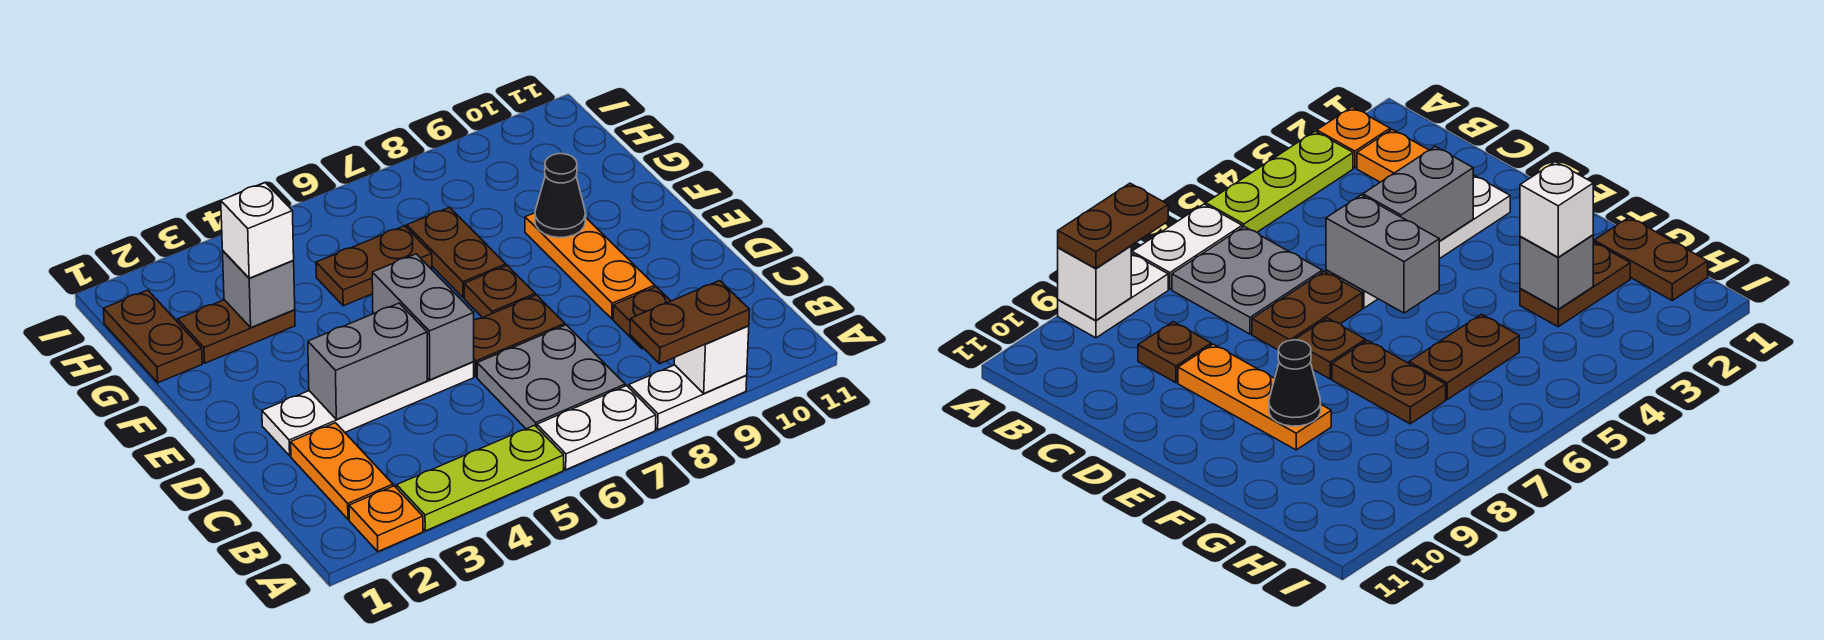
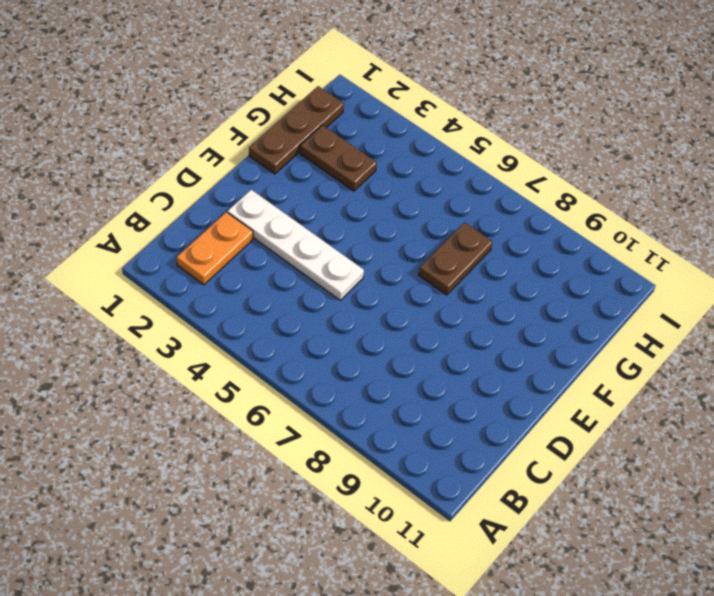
brown 1x3 plate [249,86,344,174] -> brown 1x2 plate [103,290,202,383]
none -> orange 1x1 plate [349,486,423,551]
none -> lime 1x3 plate [397,425,564,531]
none -> white 1x2 plate [537,386,656,470]

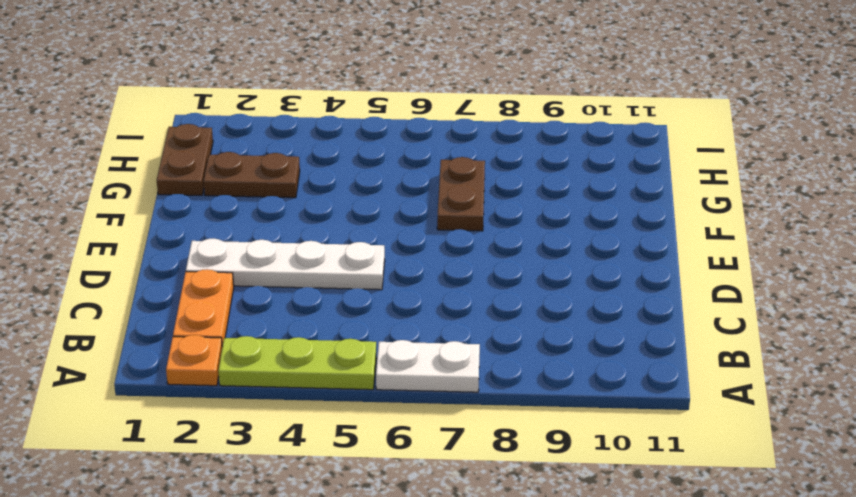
none -> white 1x2 plate [629,365,747,430]
none -> grey 2x2 plate [477,325,625,429]
none -> brown 1x1 plate [613,287,670,349]

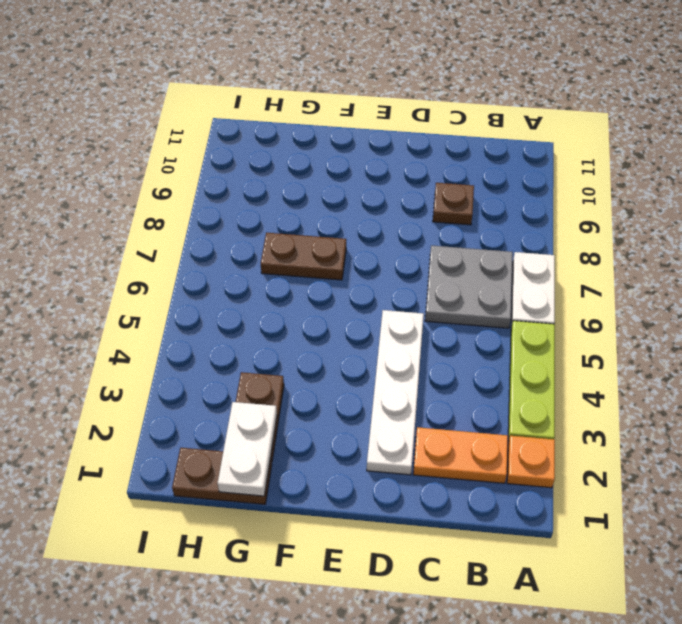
white 1x2 plate [218,402,277,496] -> white 1x2 plate moved to [629,365,747,430]
none -> brown 1x2 plate [474,295,565,377]
none -> orange 1x3 plate [525,213,655,319]
none -> brown 1x1 plate [464,266,535,318]

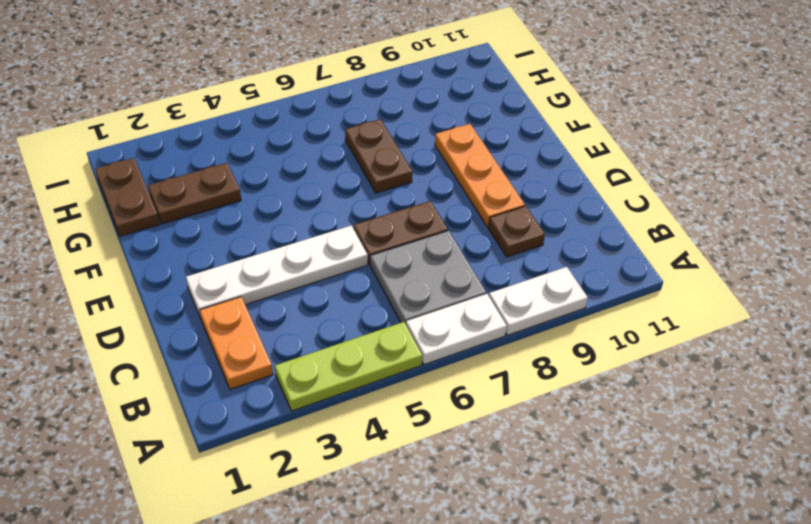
none -> orange 1x1 plate [349,486,423,551]
none -> brown 1x1 plate [464,266,535,318]
none -> brown 1x2 plate [316,226,432,306]

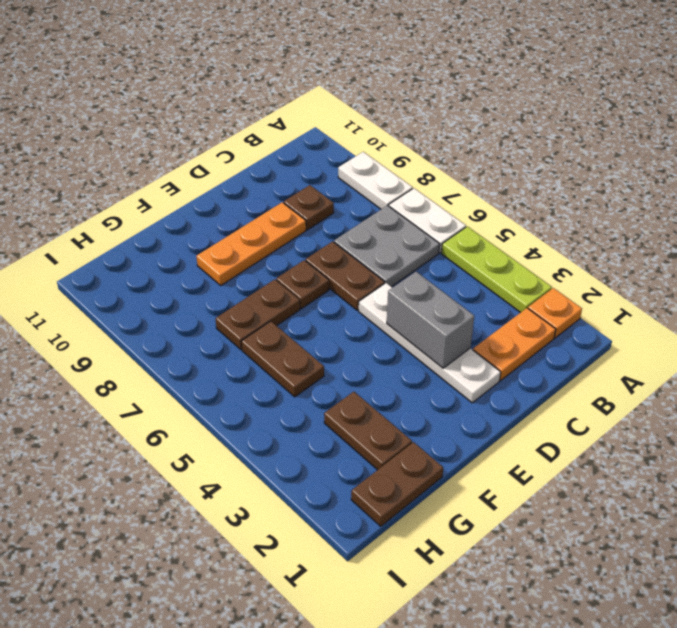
none -> white 1x1 brick [674,326,749,393]
none -> grey 1x2 brick [372,254,474,380]
none -> black 1x1 cone [535,154,586,238]

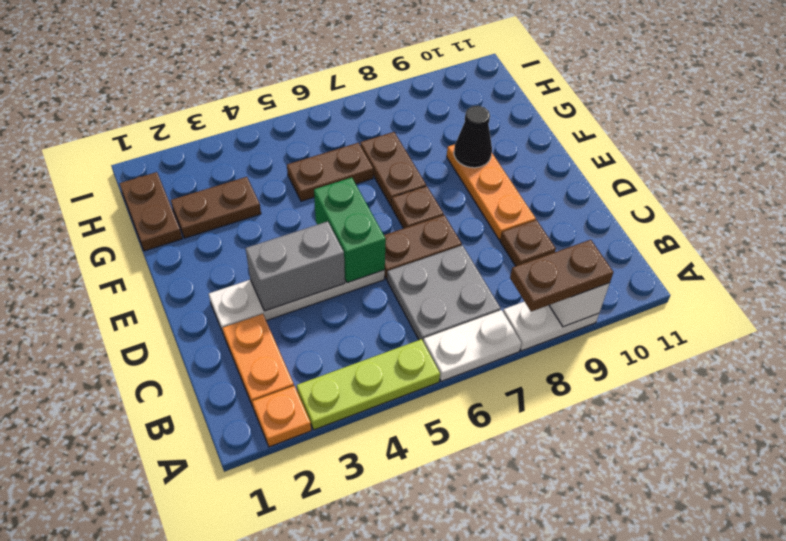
green 1x2 brick [314,178,386,283] -> grey 1x2 brick [372,254,474,380]
none -> grey 1x1 brick [223,251,295,328]
none -> white 1x1 brick [221,183,294,278]

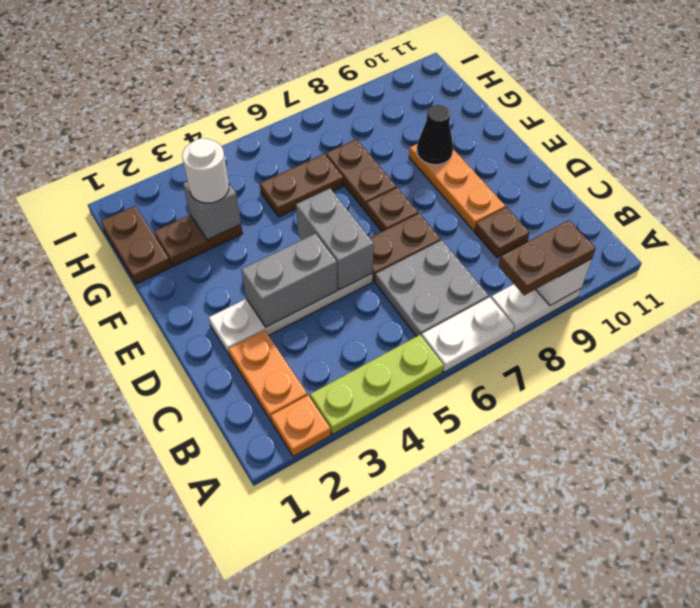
white 1x1 round brick [182,138,229,203] -> white 1x1 brick [221,183,294,278]

